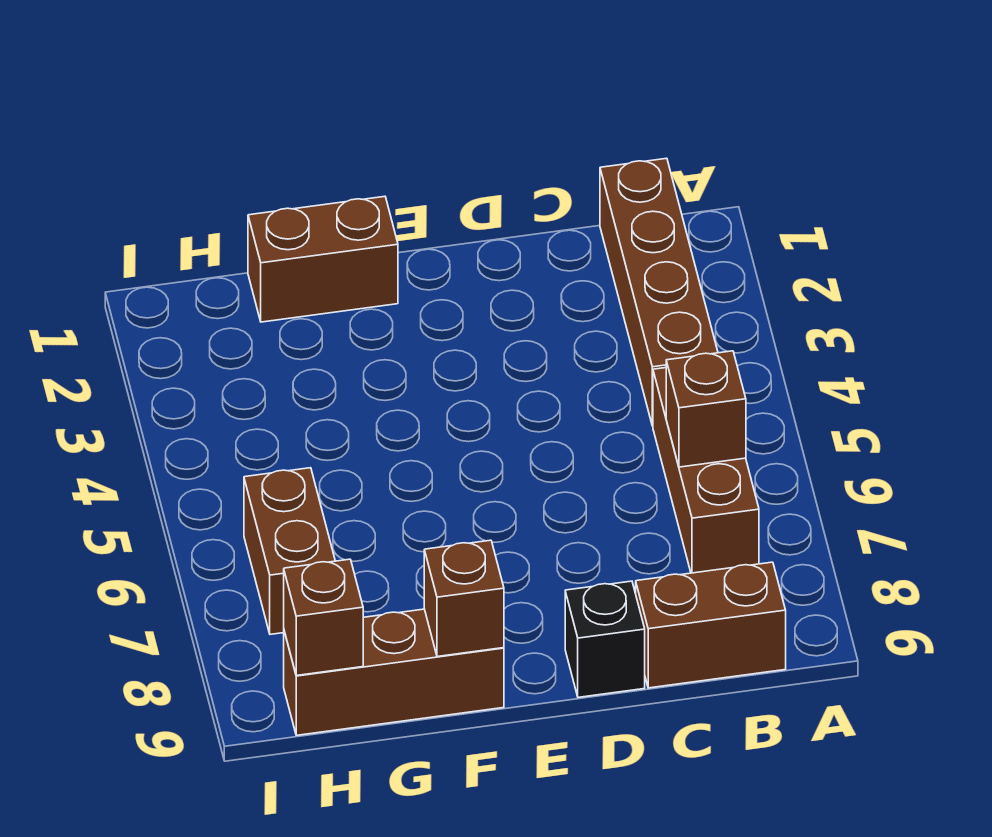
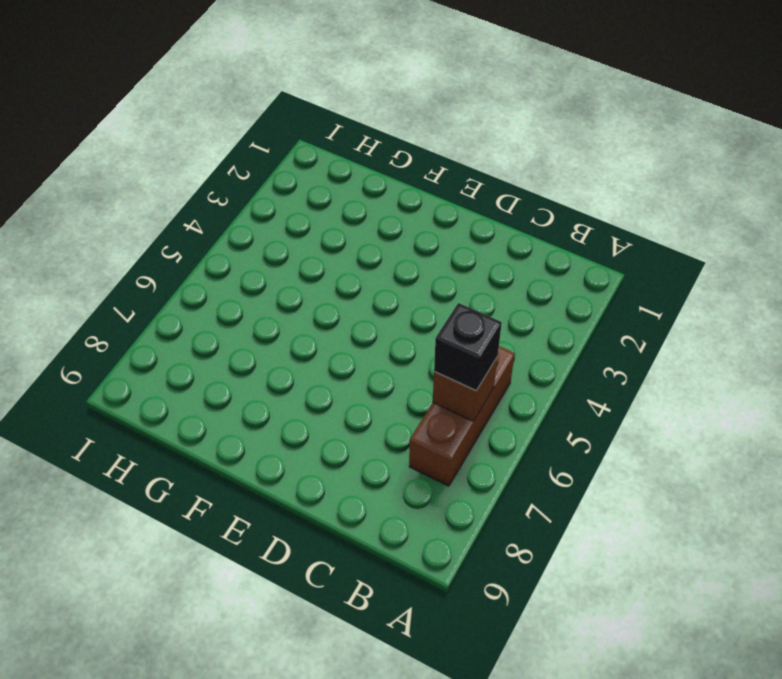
black 1x1 brick [434,303,502,390] -> black 1x1 brick moved to [565,581,645,697]
none -> brown 1x4 brick [600,158,718,426]
none -> brown 1x2 brick [636,562,786,688]

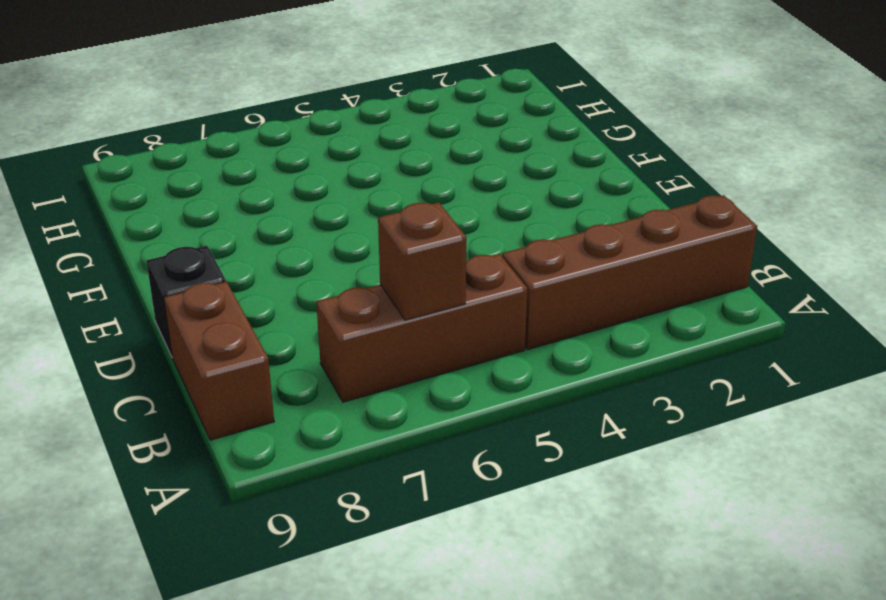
none -> brown 1x2 brick [248,196,398,322]
none -> brown 1x3 brick [284,609,504,735]

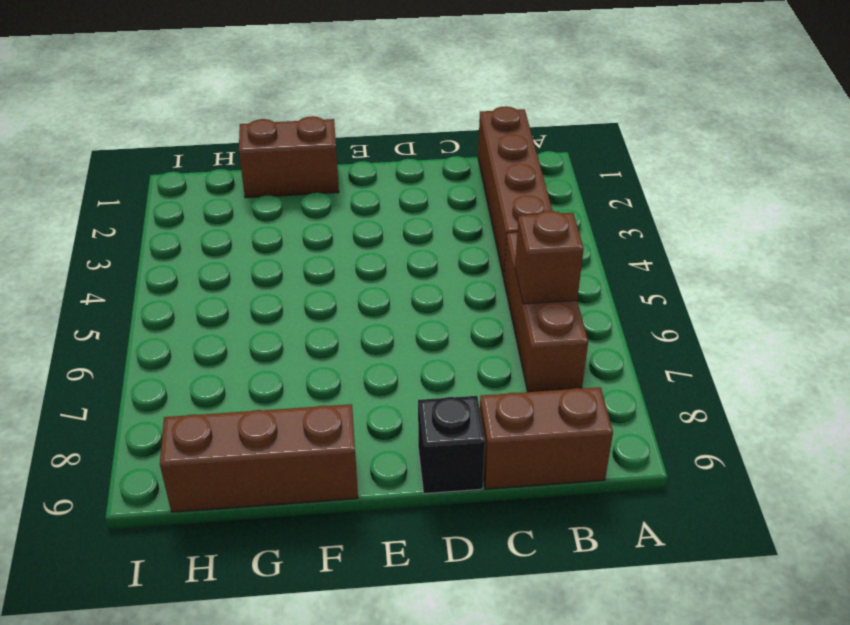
none -> brown 1x2 brick [244,468,335,634]
none -> brown 1x1 brick [424,540,504,657]

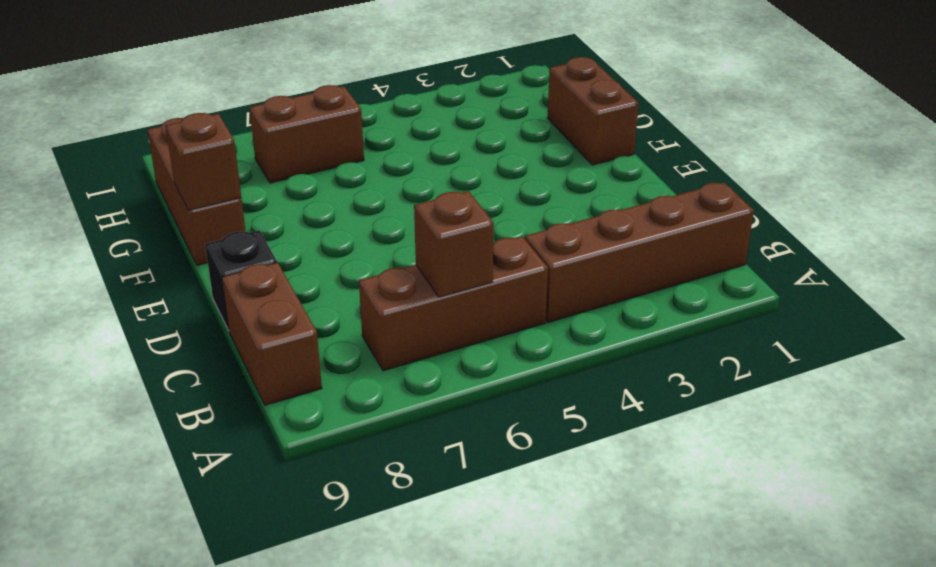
none -> brown 1x1 brick [284,559,363,676]

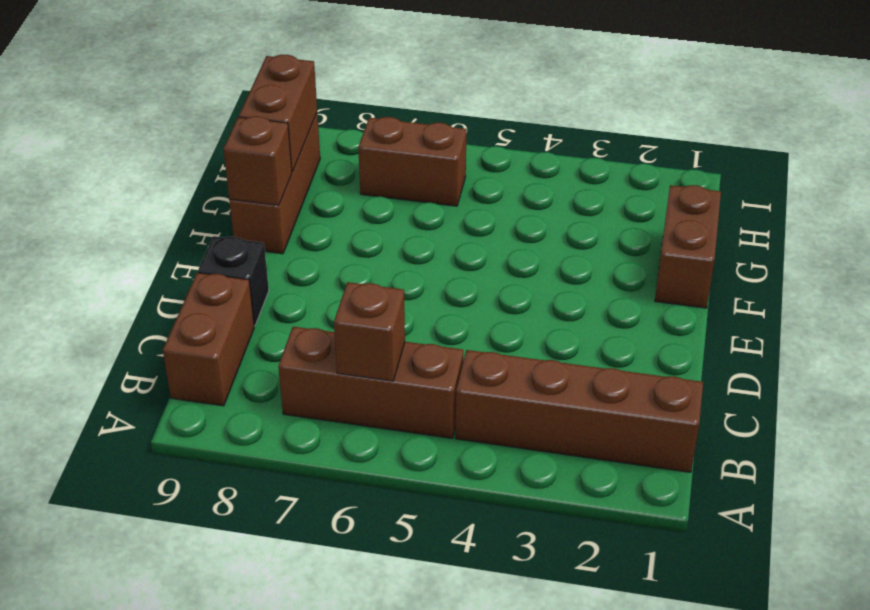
brown 1x2 brick [239,55,317,172] -> brown 1x1 brick [284,559,363,676]

